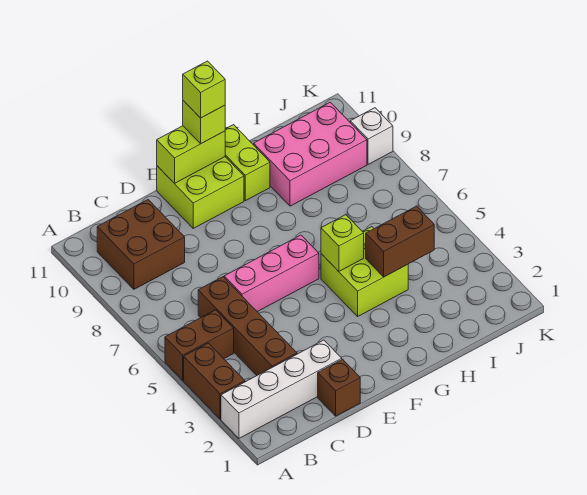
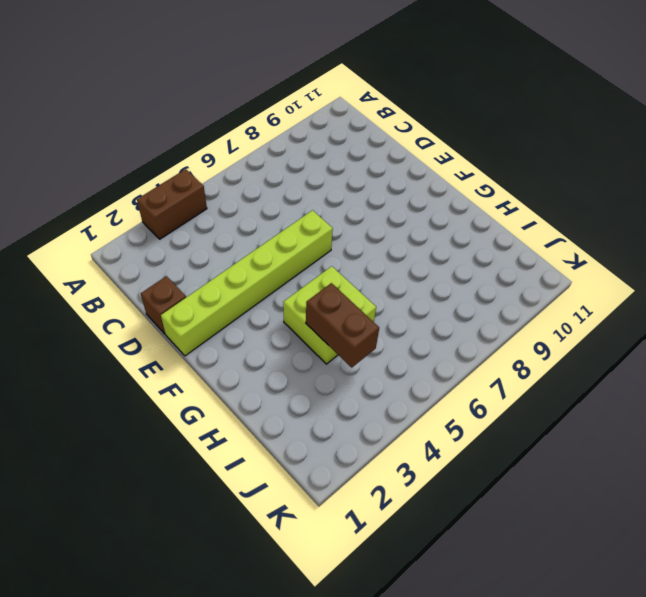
lime 1x6 brick [161,210,333,356] -> pink 1x3 brick [224,235,319,312]
none -> white 1x4 brick [221,340,342,438]
none -> brown 1x2 brick [165,310,234,380]
none -> brown 2x2 brick [97,200,185,289]

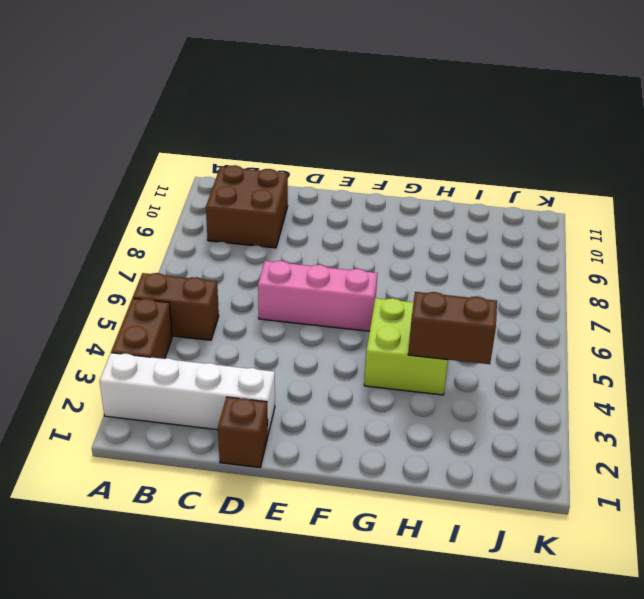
none -> brown 1x4 brick [198,277,297,375]
none -> lime 2x2 brick [157,157,244,228]
none -> lime 1x2 brick [225,125,270,201]

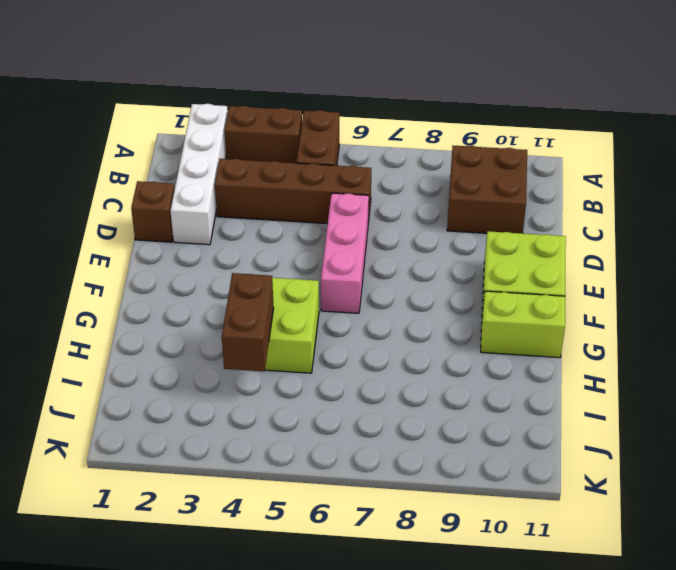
none -> pink 2x3 brick [254,102,367,206]
none -> white 1x1 brick [350,108,393,164]
none -> lime 1x2 brick [157,126,225,184]

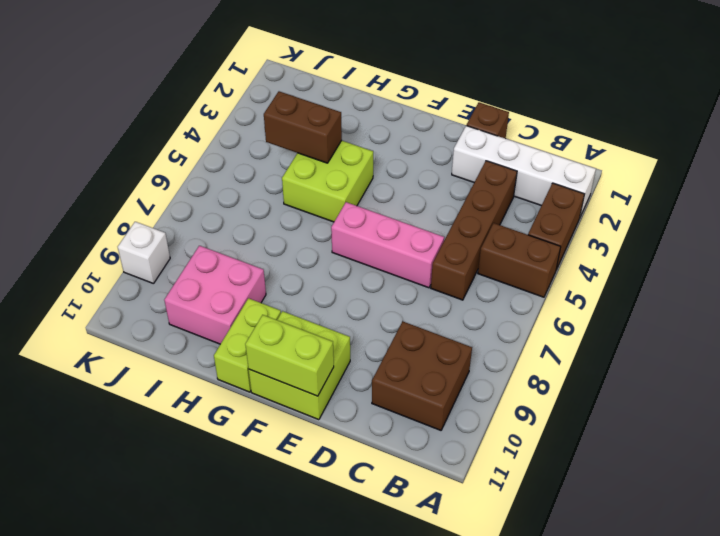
pink 2x2 brick [164,246,266,344] -> pink 2x3 brick [254,102,367,206]
none -> lime 1x1 brick [321,215,364,271]
none -> lime 1x1 brick [183,101,225,144]
none -> lime 1x1 brick [183,61,225,118]

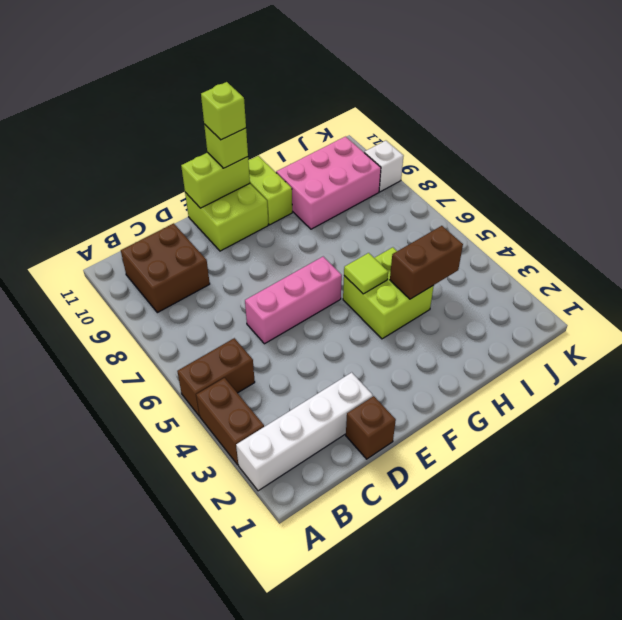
lime 1x1 tile [344,253,388,294] -> lime 1x1 brick [321,215,364,271]
none -> brown 1x4 brick [198,277,297,375]

